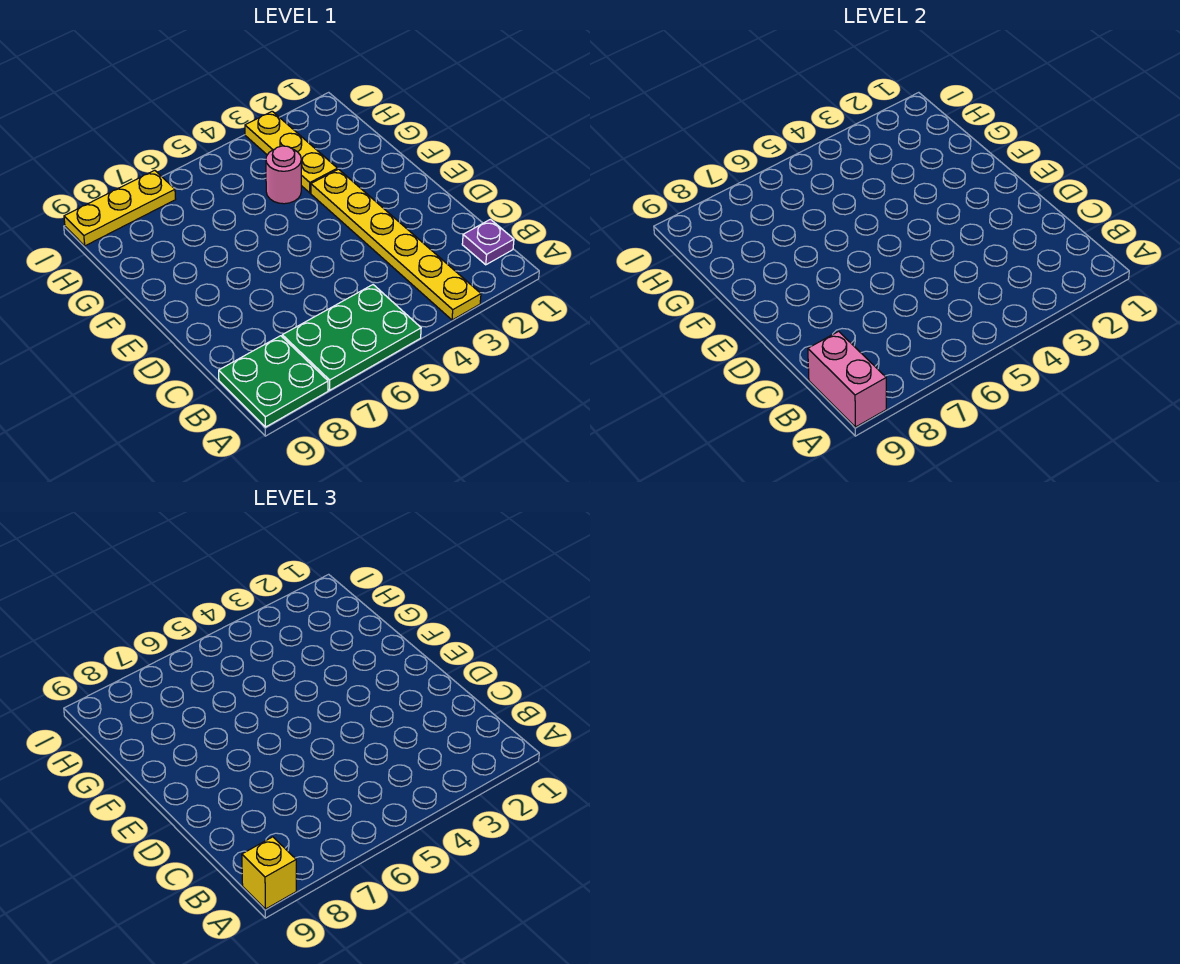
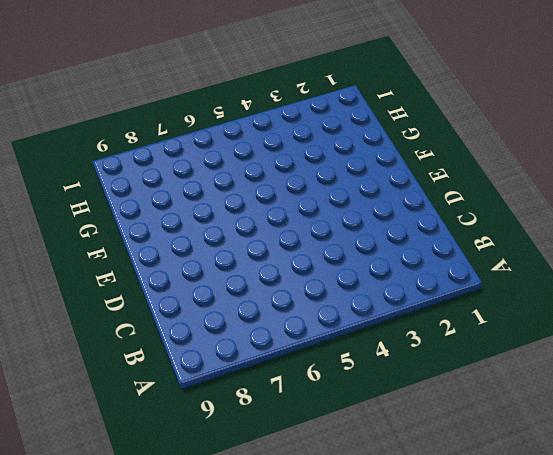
none -> yellow 1x6 plate [311,169,481,320]
none -> green 2x3 plate [282,285,421,390]

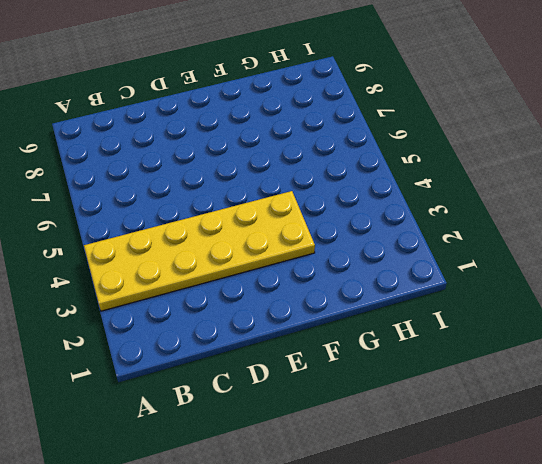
yellow 2x6 plate [84,191,315,311] -> yellow 1x6 plate [311,169,481,320]
none -> green 2x3 plate [282,285,421,390]
none -> green 2x2 plate [219,336,328,427]

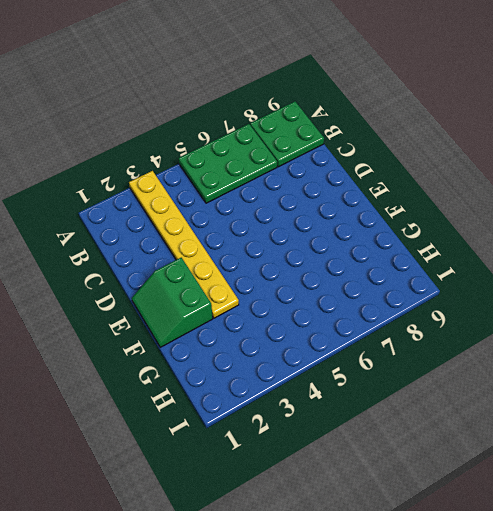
green 2x2 slope [132,258,213,347] -> none
none -> purple 1x1 plate [462,219,514,265]
none -> yellow 1x3 plate [245,111,338,193]

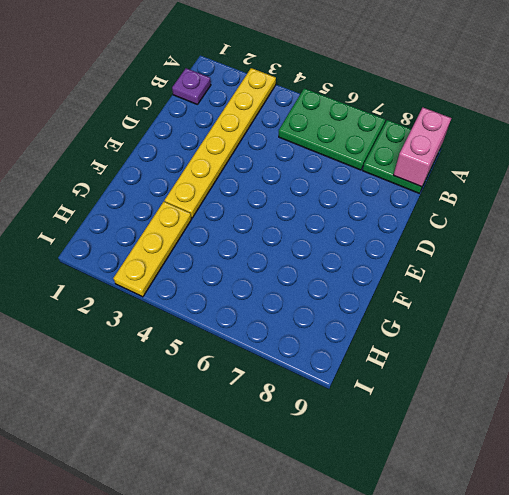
none -> pink 1x1 round brick [266,146,301,204]
none -> yellow 1x3 plate [64,170,176,246]

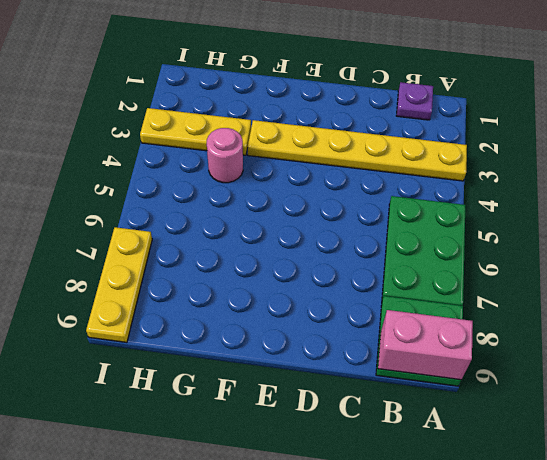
none -> yellow 1x1 brick [242,837,296,909]

